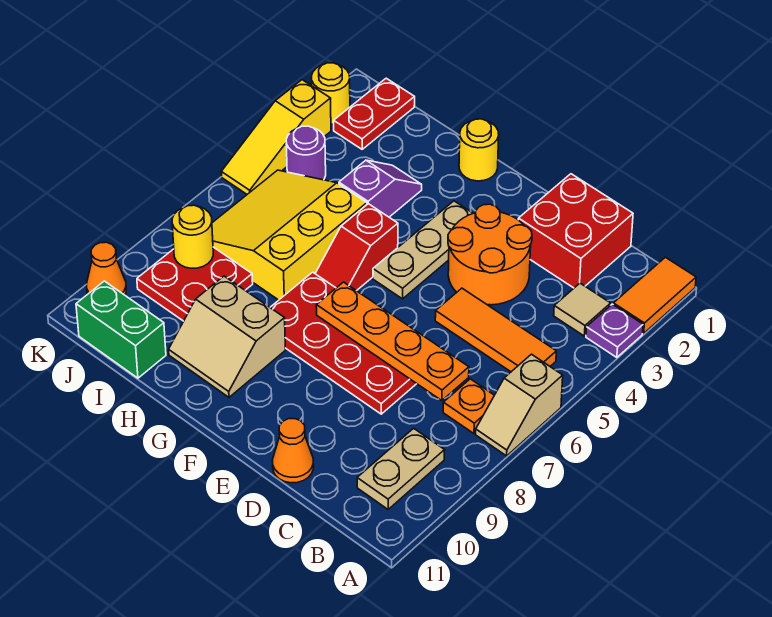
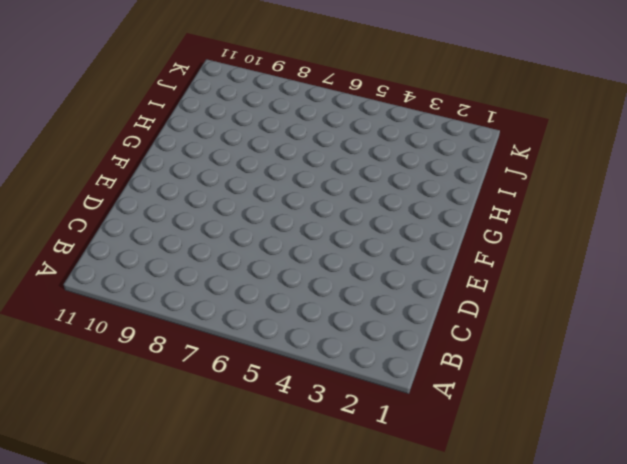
none -> orange 1x2 tile [613,257,696,333]
none -> purple 1x1 plate [586,304,643,358]
none -> tan 1x2 slope [476,354,563,456]

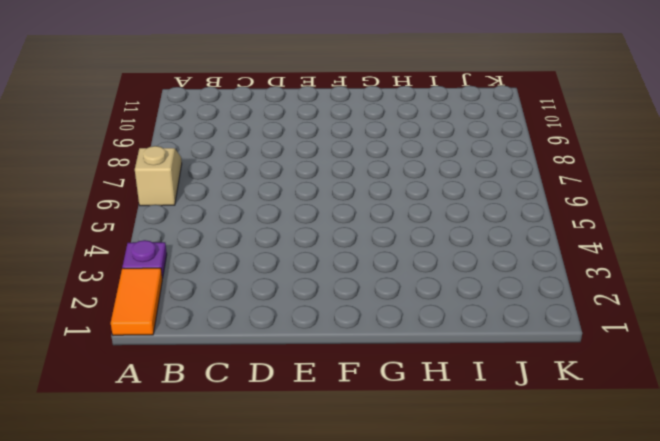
none -> tan 1x1 tile [554,283,611,336]
none -> orange 1x3 tile [435,288,556,372]
none -> orange 1x1 plate [443,379,494,433]

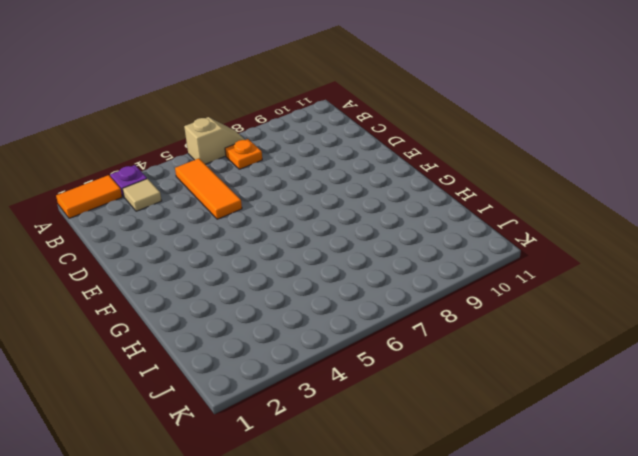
none -> tan 1x2 plate [357,428,445,509]
none -> red 2x2 brick [518,174,633,288]
none -> orange 2x2 round brick [448,204,532,305]

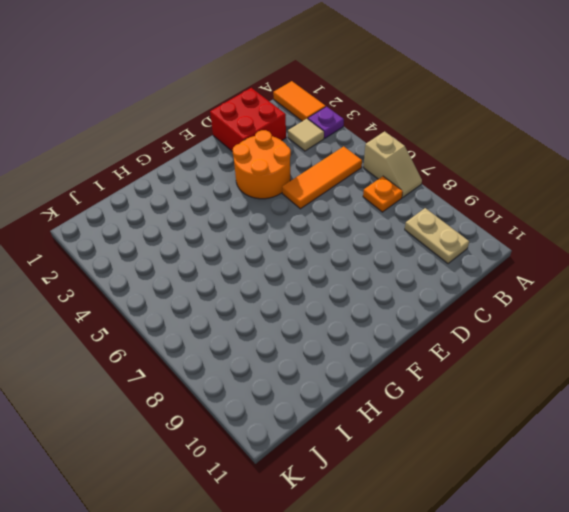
none -> red 2x4 plate [270,272,417,414]
none -> orange 1x1 cone [272,419,314,483]
none -> tan 1x3 plate [373,201,473,299]

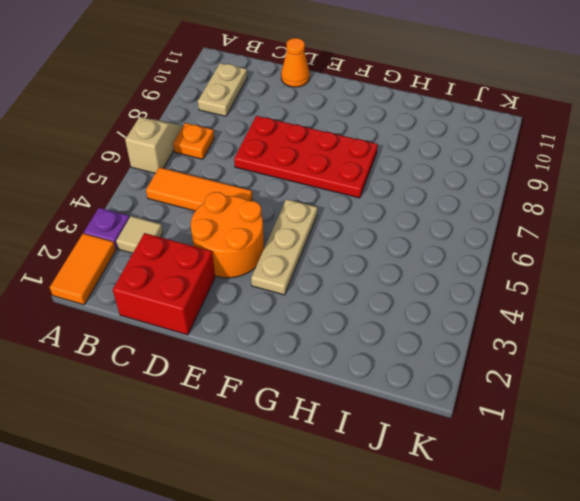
none -> yellow 1x1 round brick [459,119,499,181]
none -> red 1x2 slope [315,204,398,291]
none -> tan 2x2 slope [169,276,286,397]

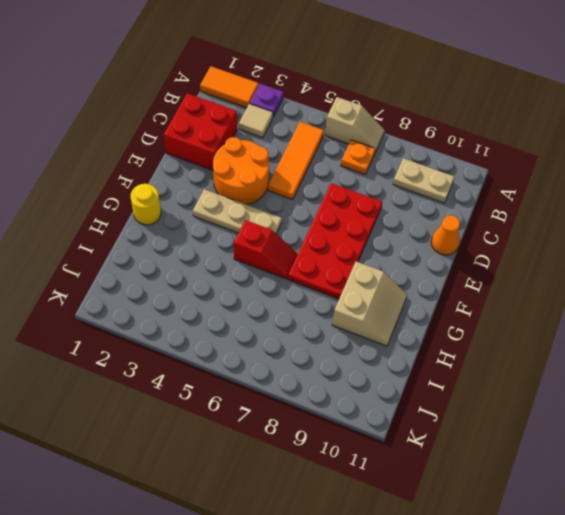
none -> purple 1x2 slope [339,160,422,217]
none -> yellow 3x3 slope [212,170,367,300]
none -> red 2x2 plate [137,247,253,321]

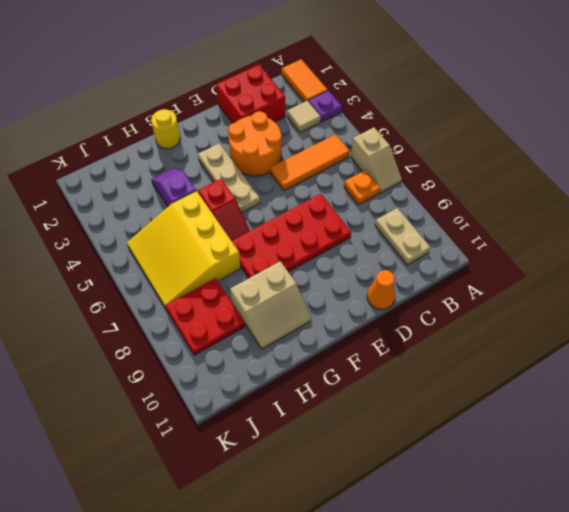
none -> green 1x2 brick [76,281,166,378]
none -> red 1x2 plate [334,78,415,149]
none -> purple 1x1 round brick [286,126,326,180]

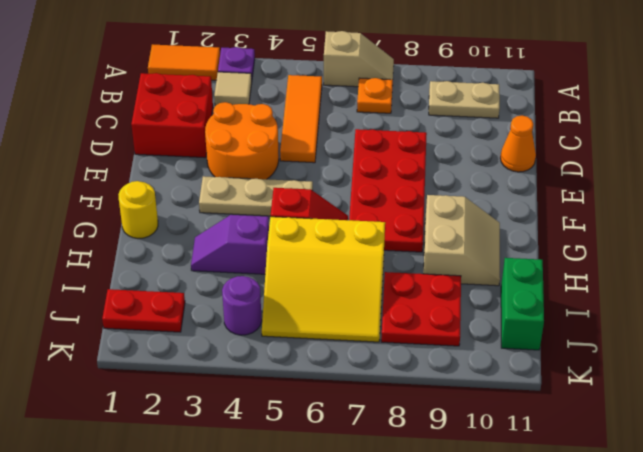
none -> yellow 1x1 round brick [311,63,350,124]
none -> yellow 1x3 slope [221,80,331,194]
none -> orange 1x1 cone [87,242,126,295]

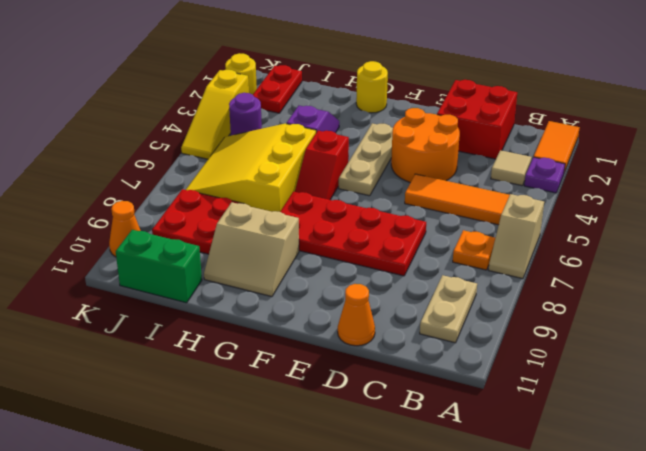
none -> orange 1x4 plate [316,282,469,401]
none -> yellow 1x1 round brick [172,205,213,268]

